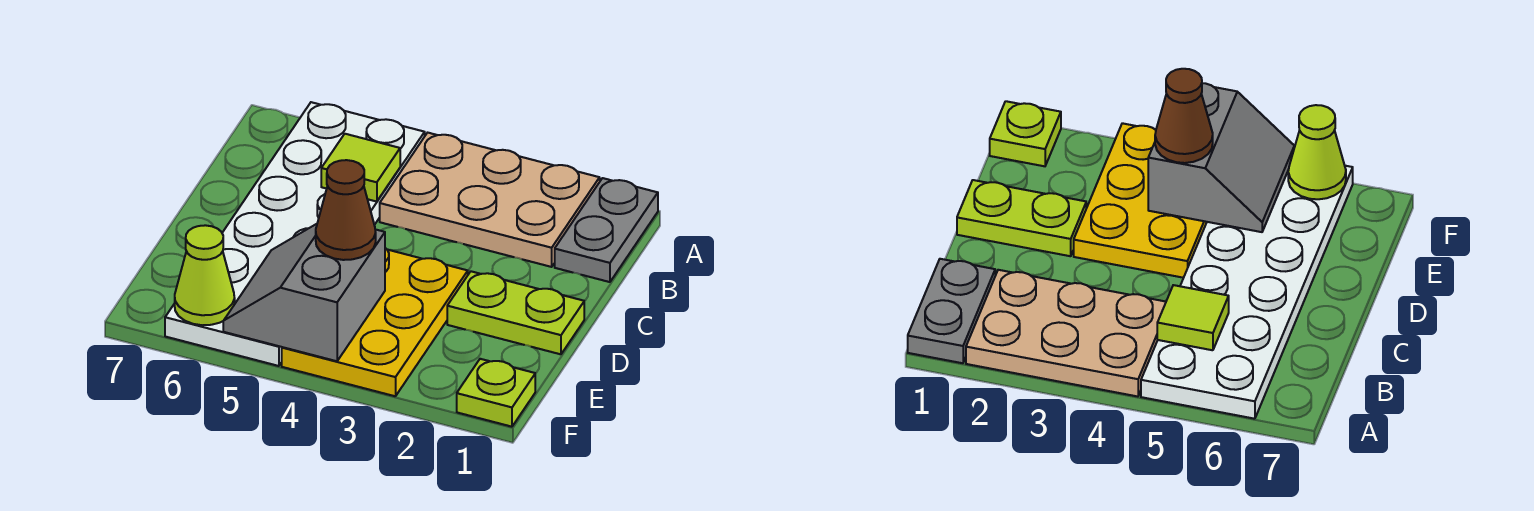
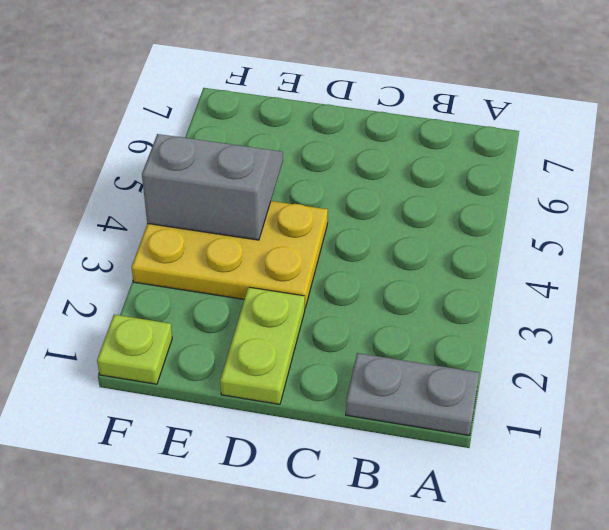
none -> tan 2x3 plate [380,133,600,267]
none -> white 2x6 plate [165,102,425,366]

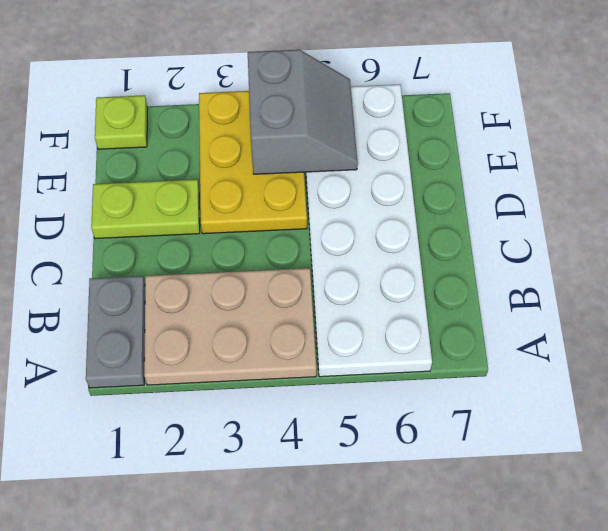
none -> lime 1x1 tile [321,134,400,202]
none -> lime 1x1 cone [175,225,235,325]

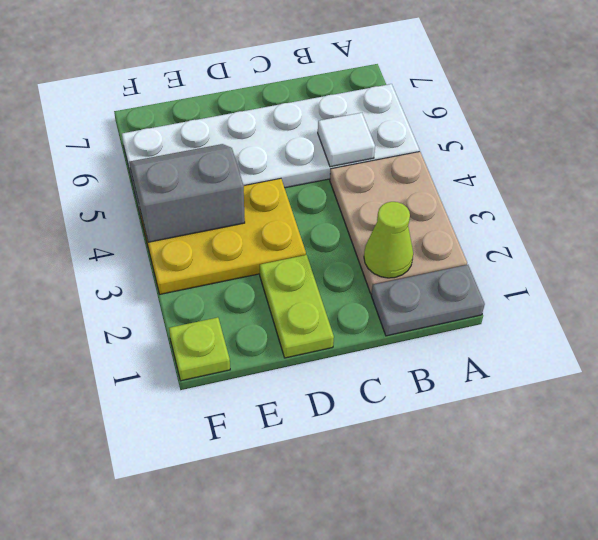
lime 1x1 cone [364,202,413,278] -> lime 1x1 cone moved to [175,225,235,325]
white 1x1 tile [318,113,375,167] -> lime 1x1 tile [321,134,400,202]
none -> brown 1x1 cone [316,160,376,260]

